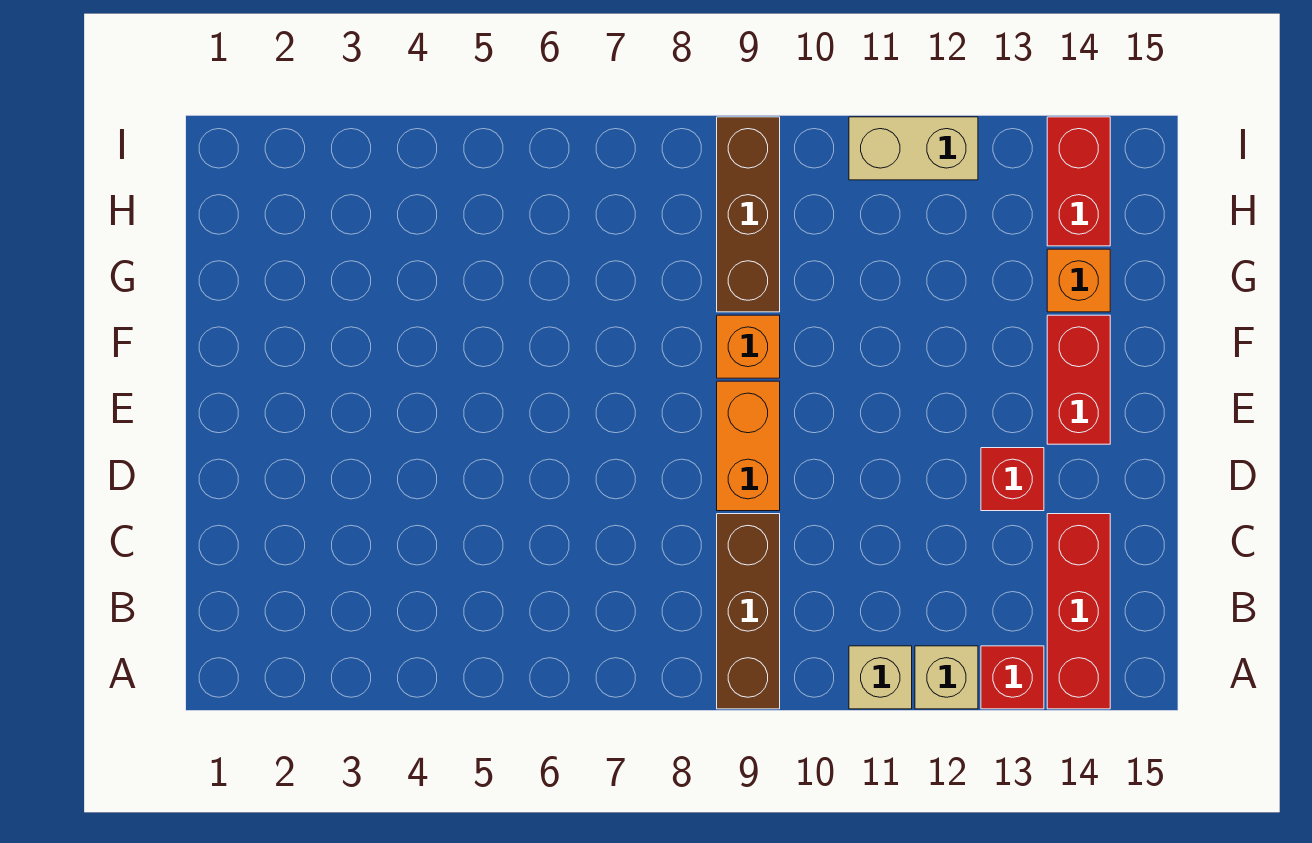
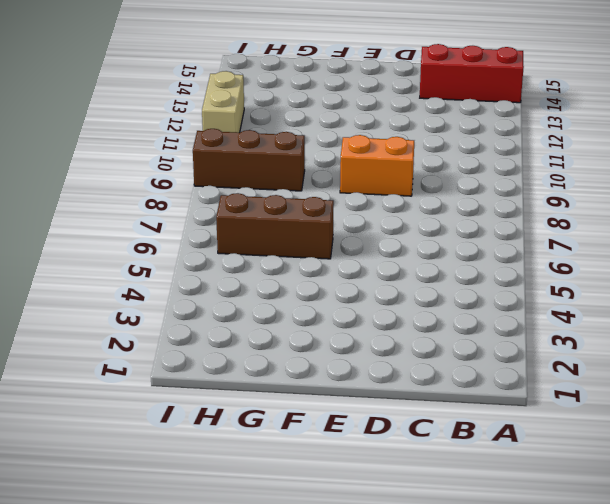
brown 1x3 brick [216,193,334,259] -> brown 1x3 brick moved to [717,514,780,709]
none -> tan 1x1 brick [849,646,912,709]
none -> tan 1x1 brick [915,646,978,709]
none -> red 1x1 brick [981,646,1044,709]

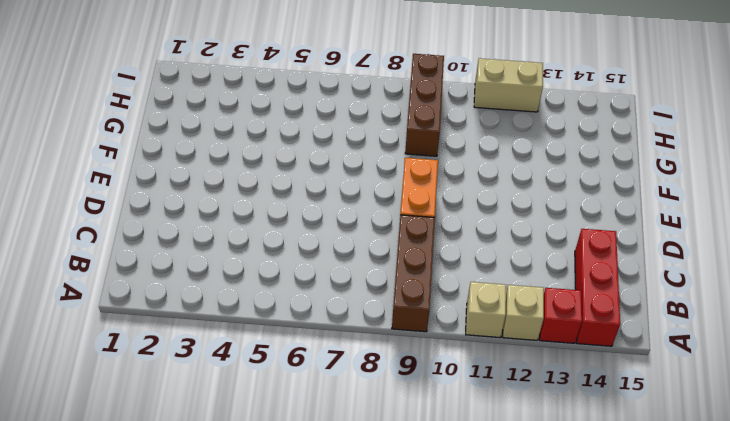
none -> red 1x1 brick [981,448,1044,511]
none -> red 1x2 brick [1047,315,1110,444]
none -> orange 1x1 brick [717,315,780,378]

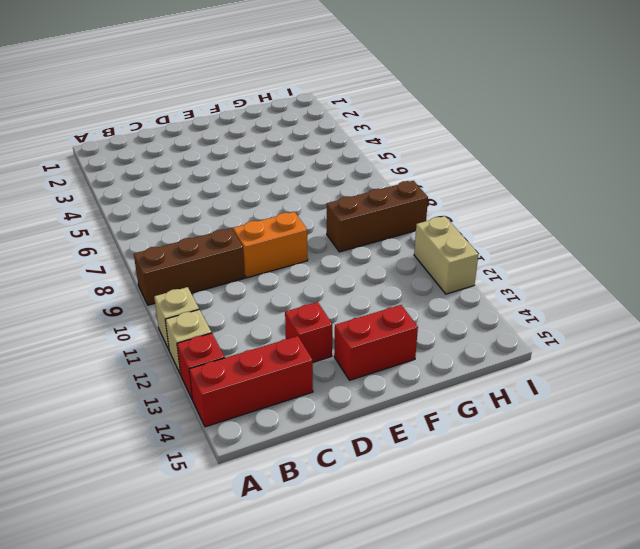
none -> orange 1x1 brick [717,315,780,378]
none -> orange 1x1 brick [1047,249,1110,312]
none -> red 1x2 brick [1047,117,1110,246]

